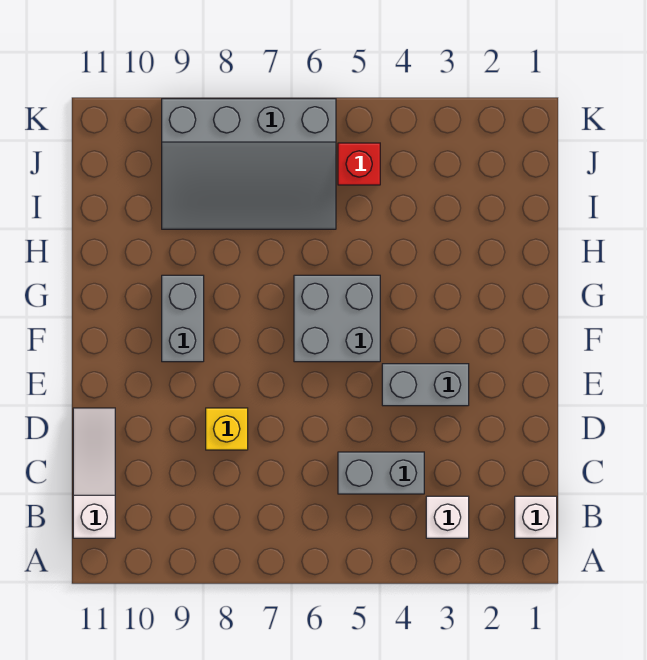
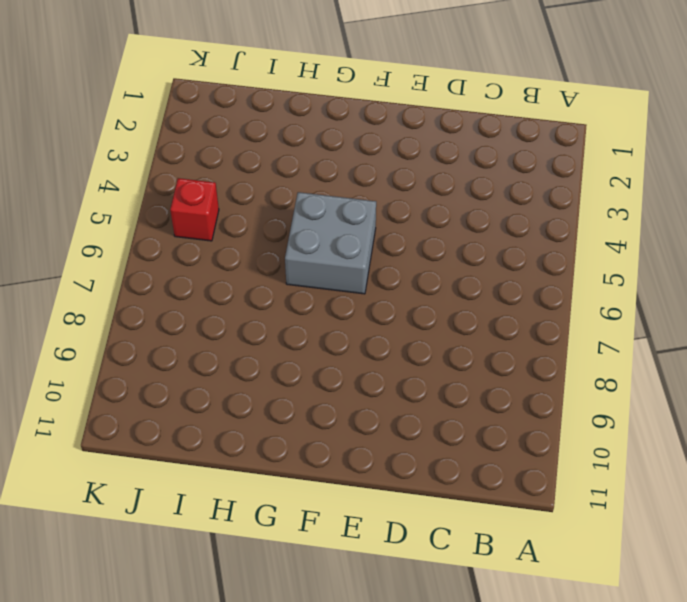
none -> white 1x1 brick [515,496,557,538]
none -> white 1x1 brick [426,496,469,538]

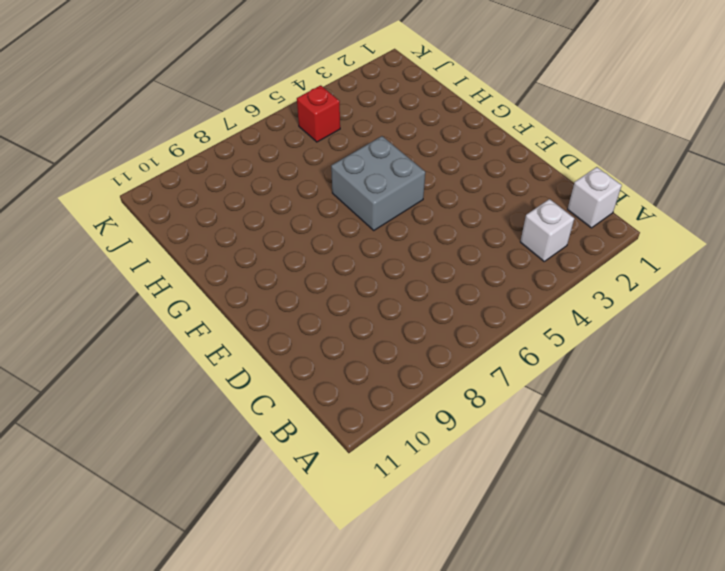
none -> white 1x3 slope [73,408,115,538]
none -> grey 1x2 brick [338,452,424,494]

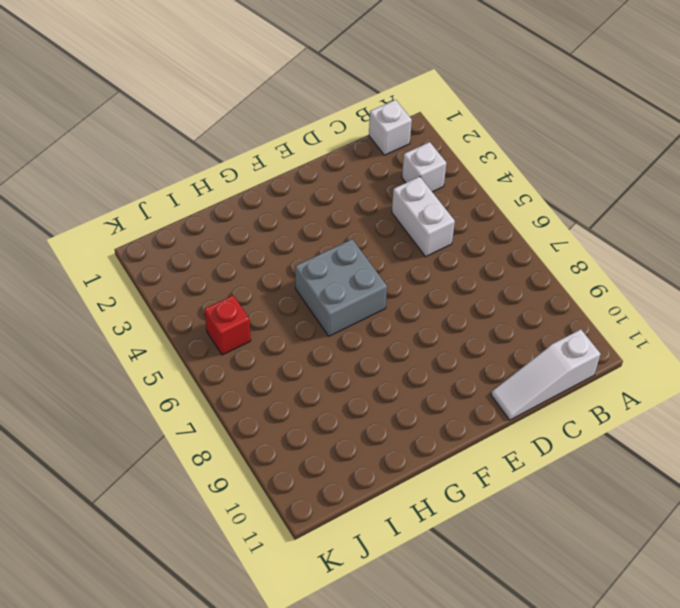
white 1x2 brick [392,177,455,257] -> grey 1x2 brick [338,452,424,494]
none -> yellow 1x1 brick [206,408,248,450]
none -> grey 1x2 brick [382,364,469,406]

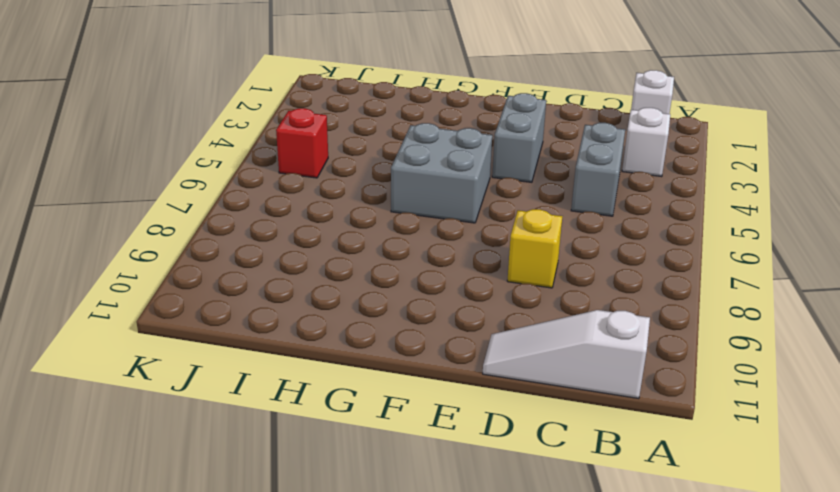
none -> grey 1x2 brick [162,275,204,362]
none -> grey 3x4 slope [162,99,336,229]

